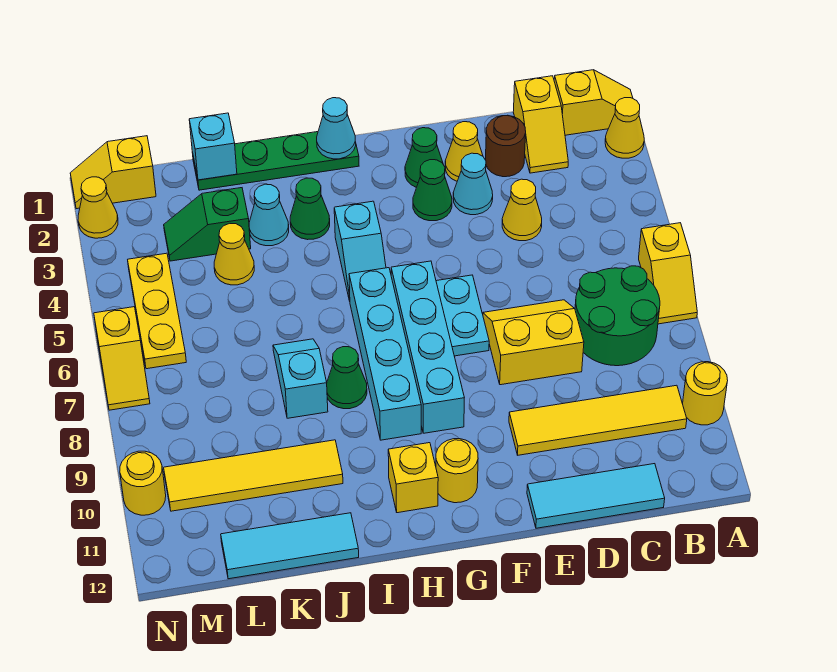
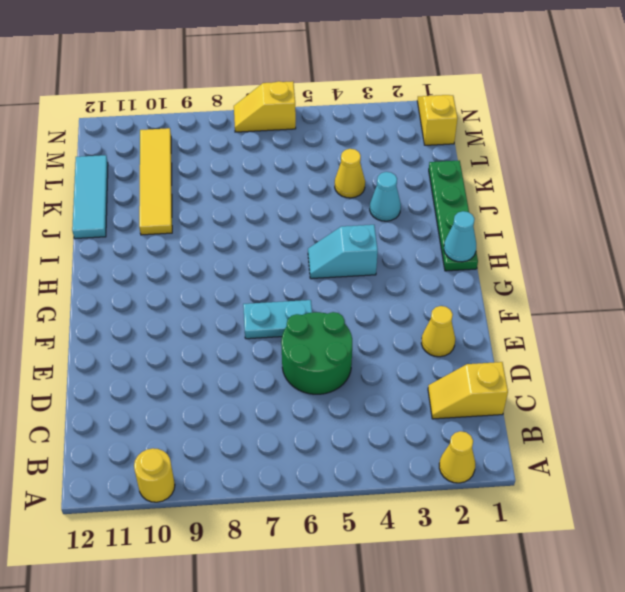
green 2x2 round brick [281,312,352,394] -> green 2x2 round brick moved to [575,266,660,366]
none -> yellow 1x2 slope [554,70,633,135]
none -> yellow 1x2 slope [639,223,697,324]
none -> yellow 1x4 tile [509,385,687,455]
none -> cyan 1x3 tile [527,464,665,528]

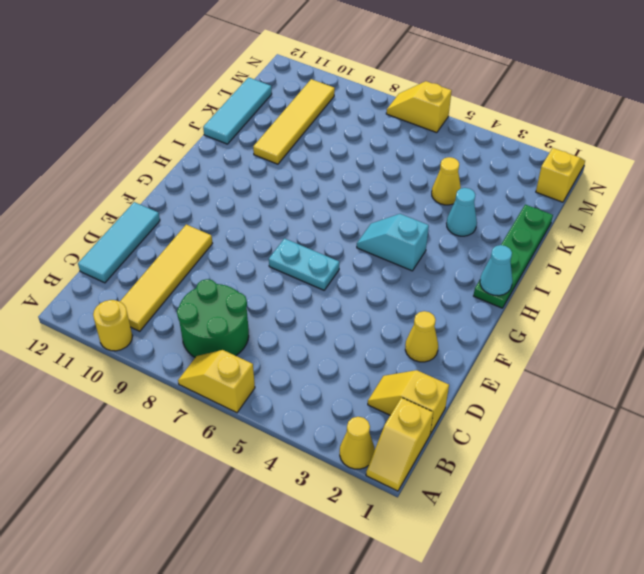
none -> brown 1x1 round brick [486,115,526,177]
none -> yellow 1x1 cone [502,179,542,241]
none -> yellow 2x2 slope [483,300,584,385]
none -> cyan 1x1 cone [453,153,493,215]

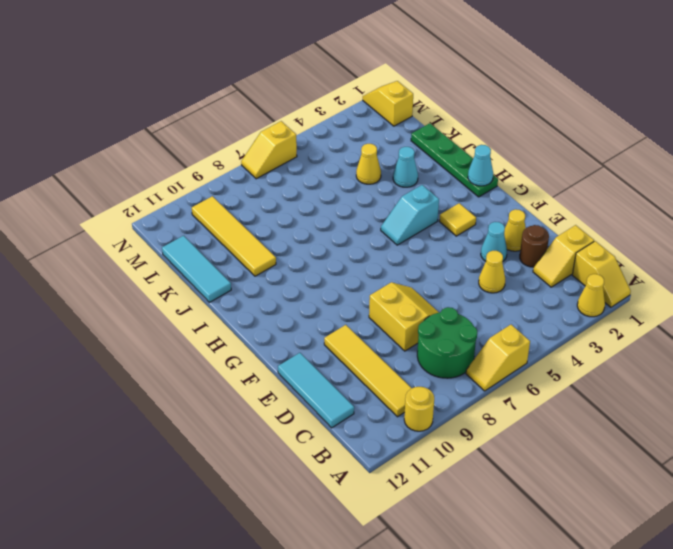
yellow 1x1 tile [439,203,476,236] -> none
none -> green 1x1 cone [405,128,443,187]
none -> green 1x1 cone [413,160,452,221]
none -> cyan 1x2 plate [436,275,489,356]
none -> cyan 1x4 brick [391,261,464,433]

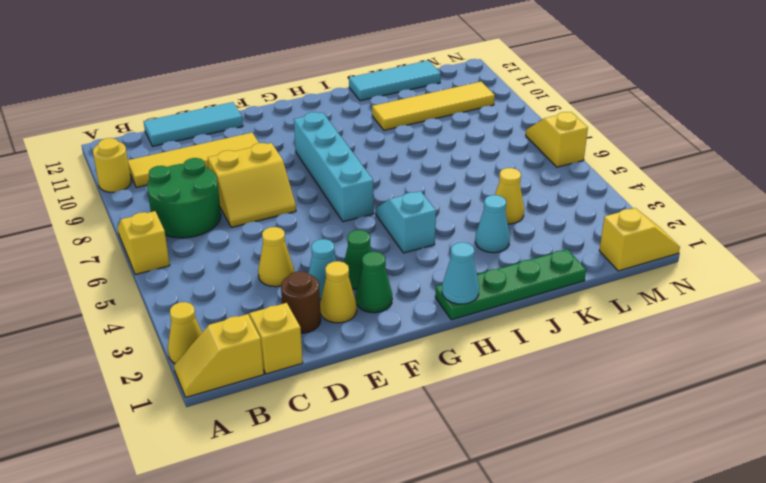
none -> cyan 1x2 plate [436,275,489,356]
none -> yellow 1x1 round brick [436,439,478,503]
none -> cyan 1x4 brick [349,268,421,440]
none -> yellow 1x1 brick [388,443,438,513]

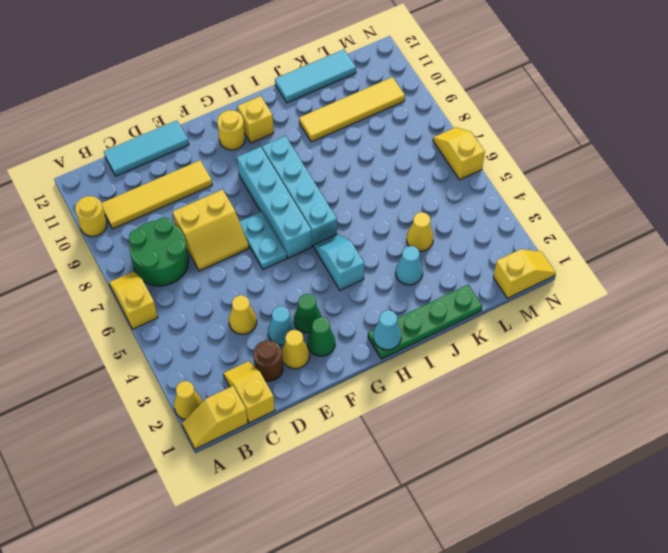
none -> green 1x1 cone [290,178,330,240]
none -> green 1x1 cone [327,347,367,409]
none -> cyan 1x2 slope [273,339,328,418]
none -> green 1x2 slope [164,188,251,261]

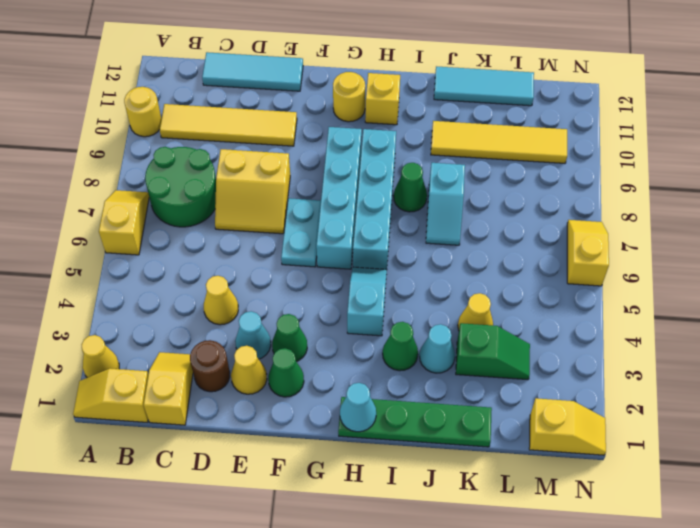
none -> yellow 1x3 plate [128,253,186,369]
none -> yellow 1x1 cone [78,177,118,238]
none -> yellow 1x1 round brick [120,451,166,515]
none -> cyan 1x1 brick [189,113,237,180]

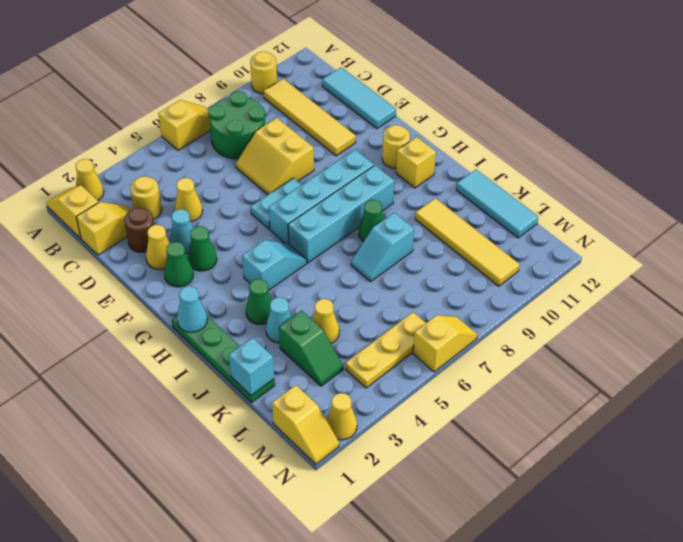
yellow 1x1 round brick [130,176,162,219] -> yellow 1x1 round brick moved to [120,451,166,515]

